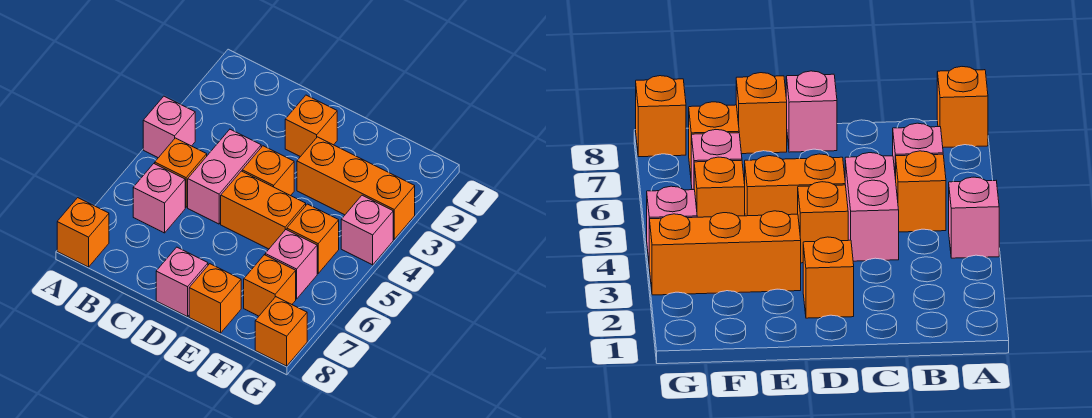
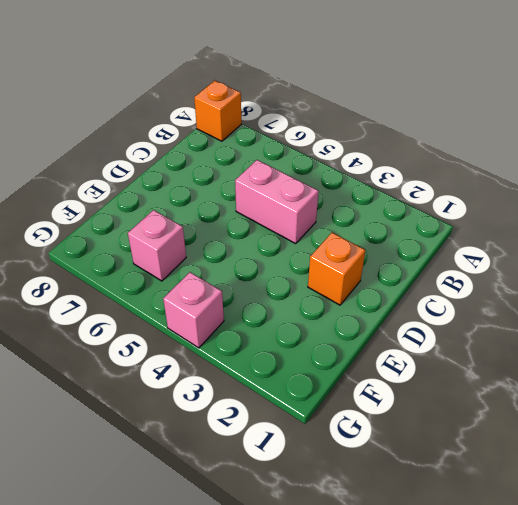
none -> pink 1x1 brick [143,96,195,158]
none -> orange 1x1 brick [155,138,207,207]
none -> pink 1x1 brick [133,164,185,233]

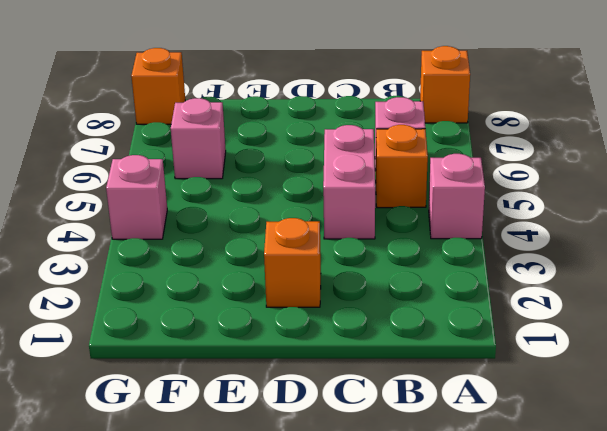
none -> orange 1x1 brick [242,146,294,196]
none -> orange 1x2 brick [221,171,306,249]
none -> pink 1x1 brick [156,247,208,317]

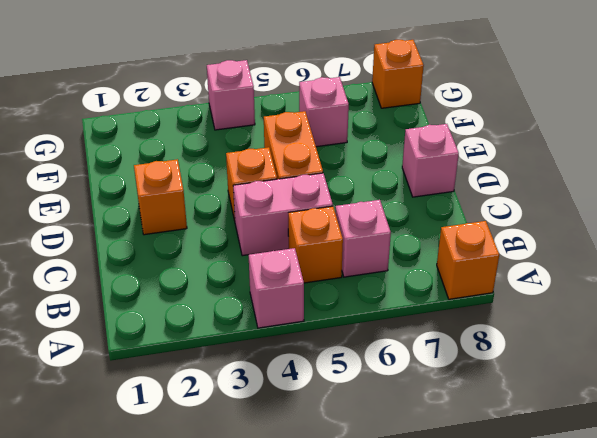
none -> orange 1x3 brick [297,137,415,239]
none -> orange 1x1 brick [189,264,241,333]
none -> orange 1x1 brick [287,204,339,273]

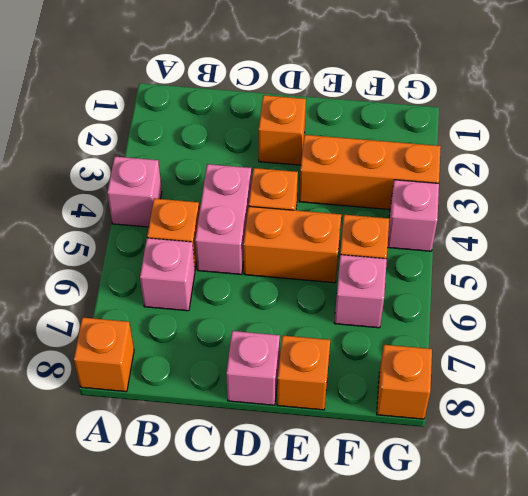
none -> orange 1x1 brick [244,255,296,316]

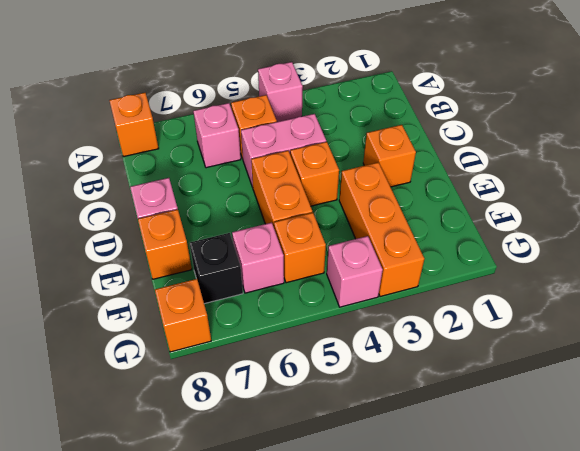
black 1x1 brick [190,233,243,304] -> orange 1x1 brick [244,255,296,316]

